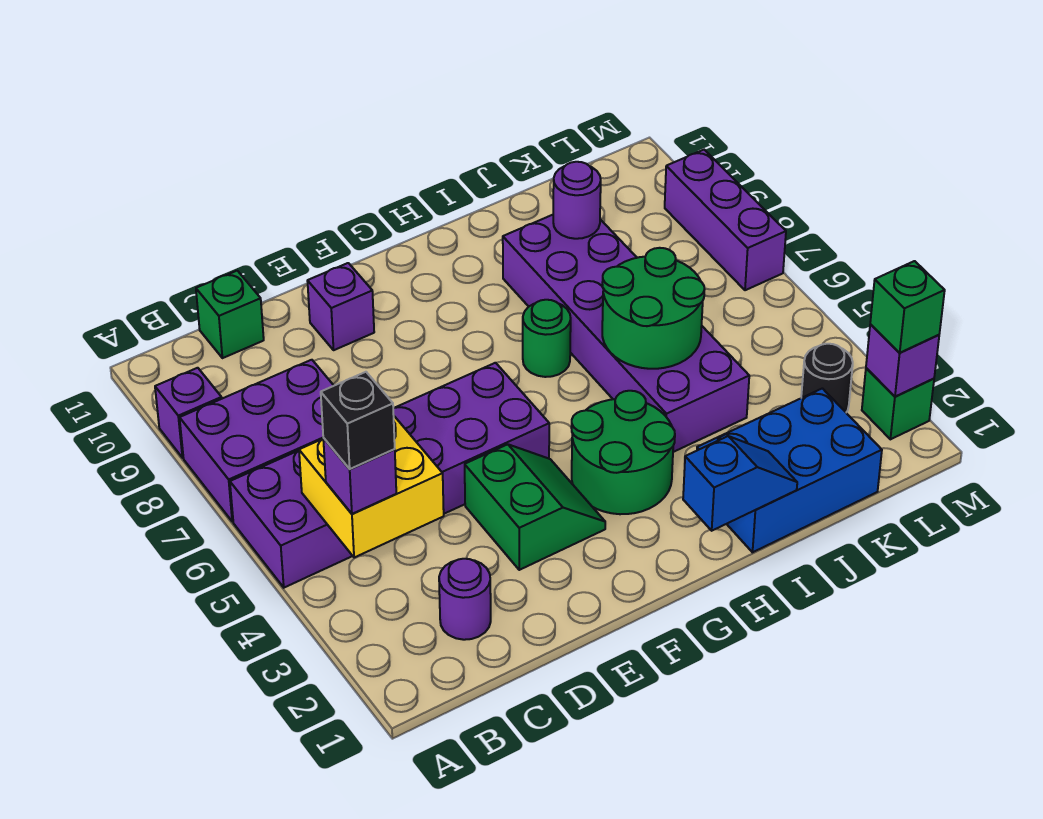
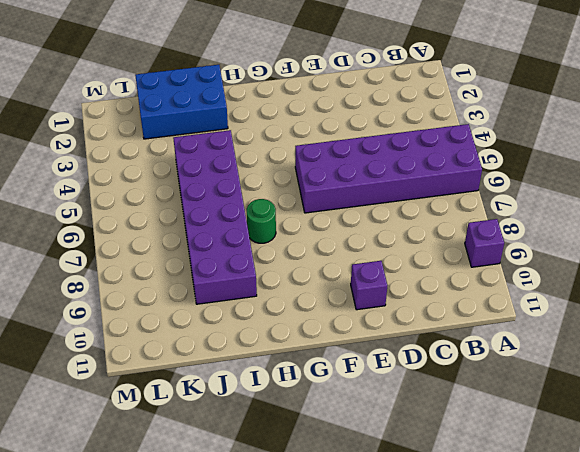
none -> purple 2x3 brick [180,360,334,522]
none -> purple 1x1 round brick [439,559,491,640]
none -> green 1x1 brick [196,271,264,358]

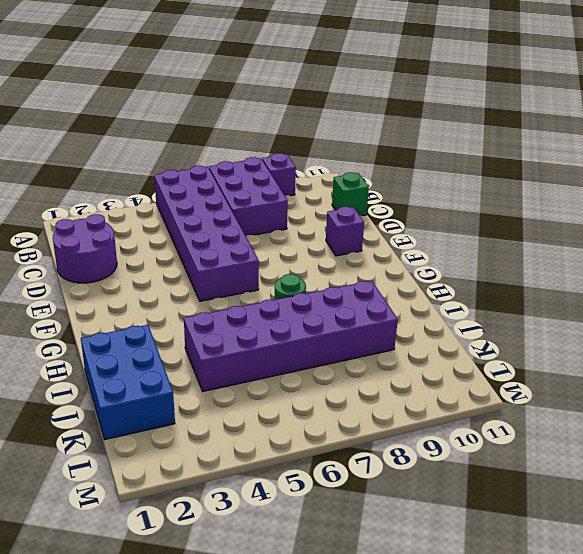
purple 2x2 round brick [53,214,117,283] -> purple 1x1 round brick [439,559,491,640]
none -> green 2x2 slope [465,444,605,570]
none -> green 2x2 round brick [571,391,675,514]
none -> black 1x1 round brick [801,344,853,412]

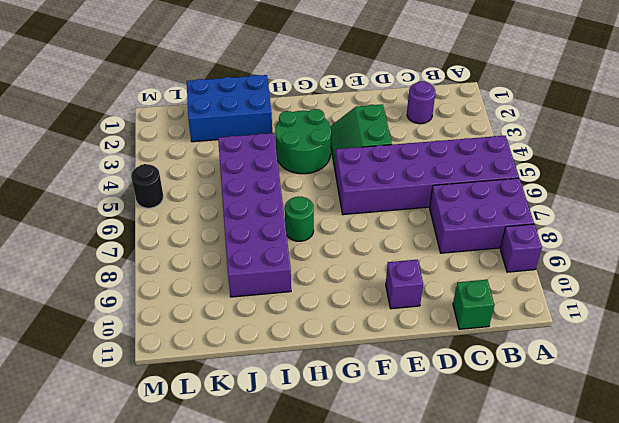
black 1x1 round brick [131,164,163,208] -> black 1x1 round brick moved to [801,344,853,412]
none -> green 1x1 brick [862,368,934,439]
none -> purple 1x3 brick [665,150,786,290]
none -> yellow 2x2 brick [299,416,444,558]

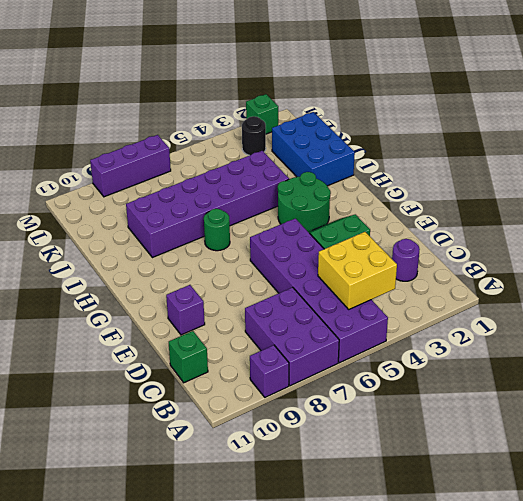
none -> blue 1x2 slope [683,436,797,531]
none -> green 2x2 round brick [602,248,705,369]
none -> purple 1x1 round brick [553,162,601,239]

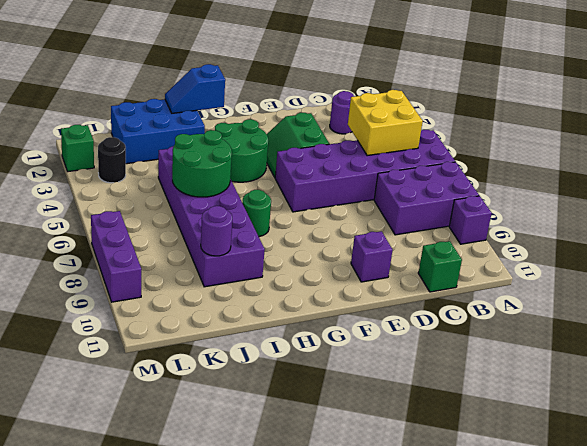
none -> purple 1x1 brick [866,324,939,397]
none -> purple 1x1 brick [323,438,396,514]
none -> green 1x1 brick [870,261,945,353]

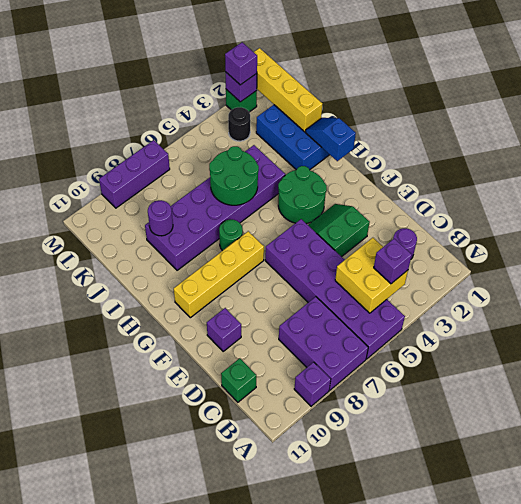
yellow 1x4 brick [174,231,264,318] -> none
yellow 1x4 brick [254,48,322,132] -> none
purple 1x1 brick [225,42,257,85] -> green 1x1 brick [870,261,945,353]
none -> black 1x1 brick [321,372,395,469]

